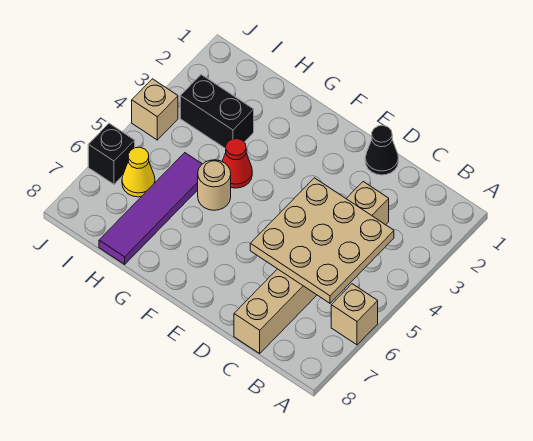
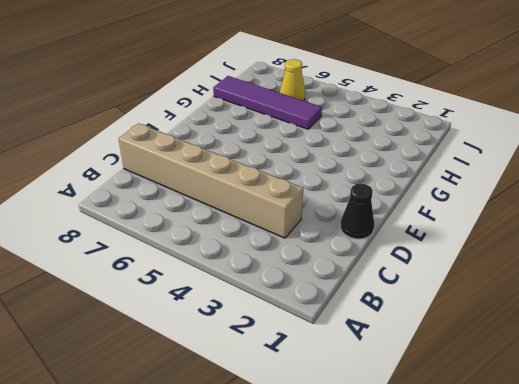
none -> tan 1x1 brick [331,284,378,345]
none -> red 1x1 cone [222,139,252,188]

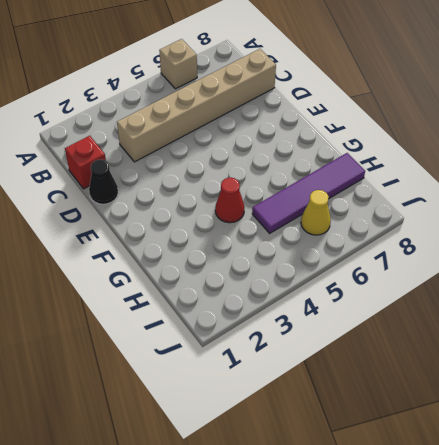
red 1x1 brick [65,136,106,189] -> none
none -> tan 1x1 round brick [198,160,231,210]
none -> black 1x2 brick [180,75,254,149]

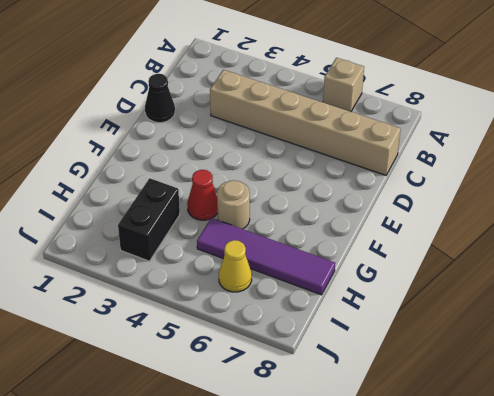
none -> tan 1x1 brick [132,79,178,140]
none -> black 1x1 brick [88,123,135,184]

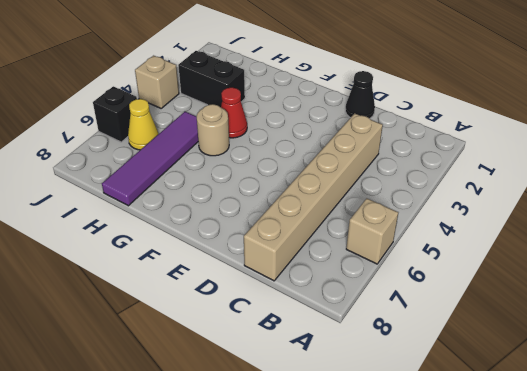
none -> tan 3x3 plate [250,178,394,303]

